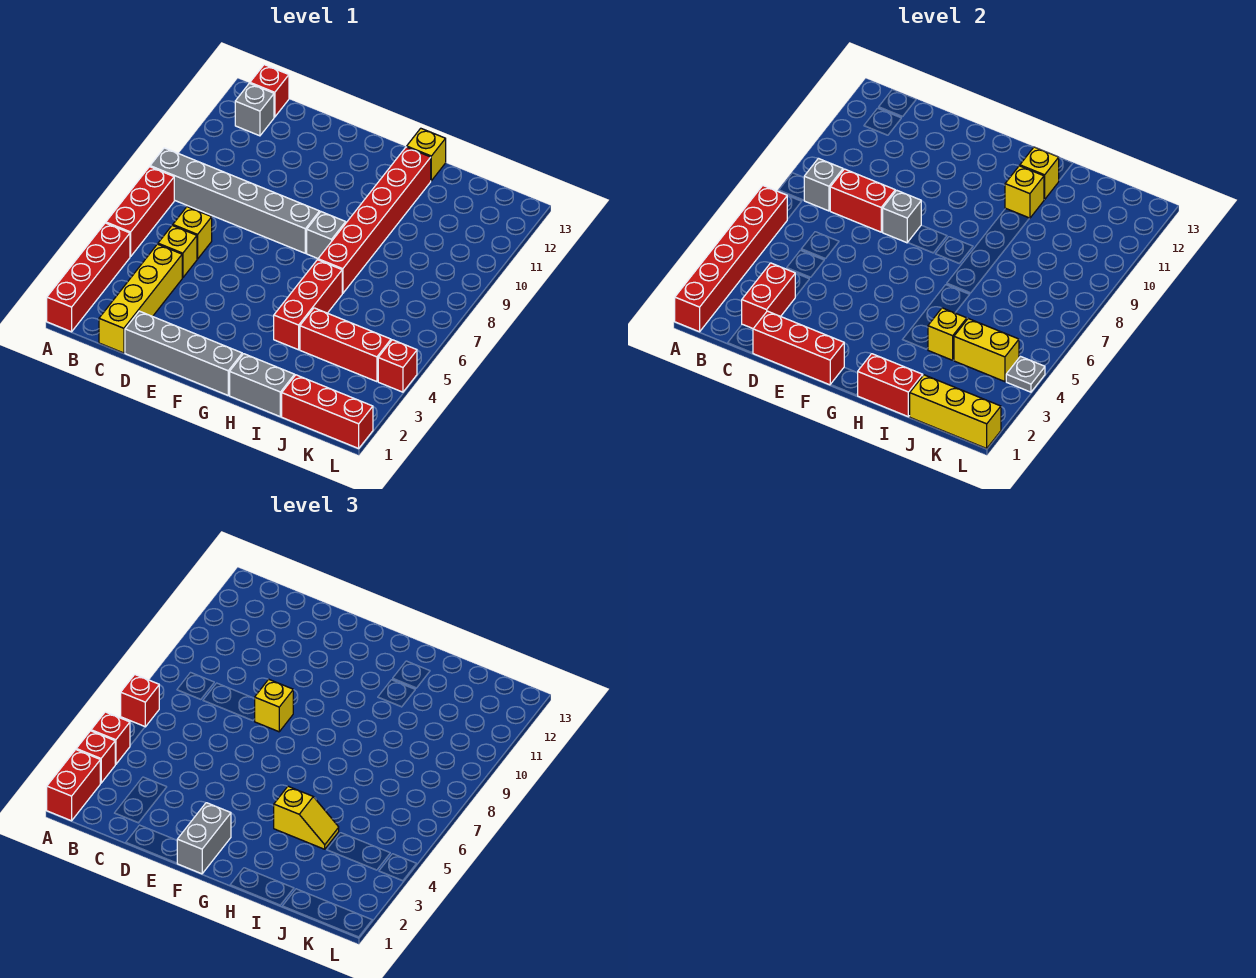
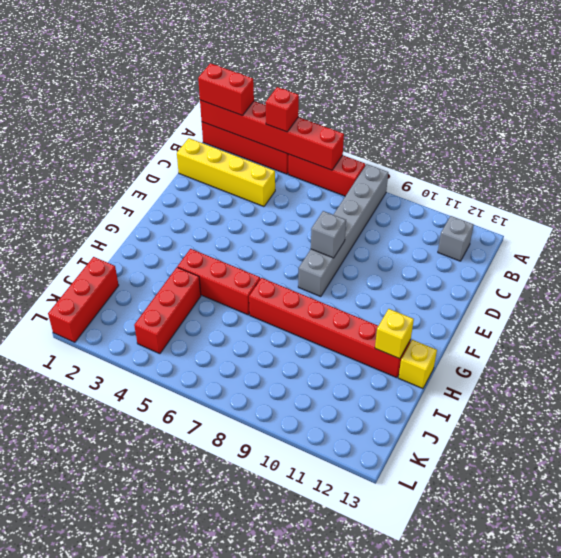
none -> red 1x1 brick [250,65,289,117]
none -> yellow 1x1 brick [158,225,197,278]
none -> yellow 1x1 brick [173,207,212,259]
none -> grey 1x4 brick [125,311,242,395]

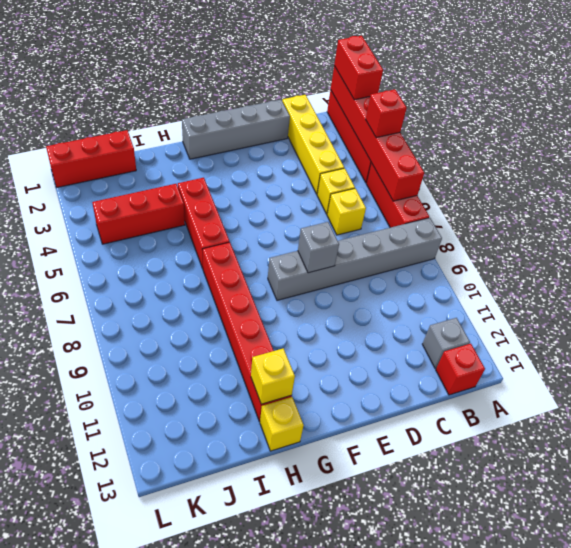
none -> grey 1x1 brick [307,212,346,258]
none -> grey 1x2 brick [230,354,295,417]
none -> red 1x1 brick [378,340,417,392]
none -> grey 1x1 brick [804,158,843,211]

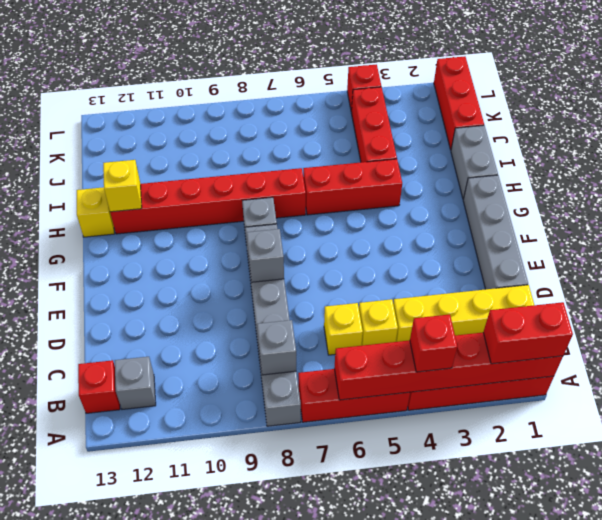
none -> red 1x2 brick [742,263,795,328]
none -> red 1x2 brick [830,169,895,232]
none -> red 1x3 brick [753,311,844,385]
none -> red 1x2 brick [858,354,923,417]

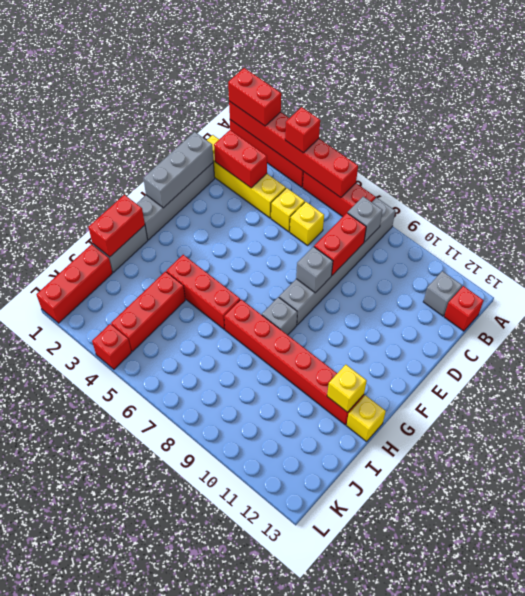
grey 1x3 brick [143,132,213,208] -> red 1x3 brick [753,311,844,385]
none -> yellow 1x1 brick [1005,166,1044,218]
none -> yellow 1x1 brick [928,308,967,360]
none -> yellow 1x3 brick [910,375,1001,448]
none -> yellow 1x2 brick [954,319,1019,382]

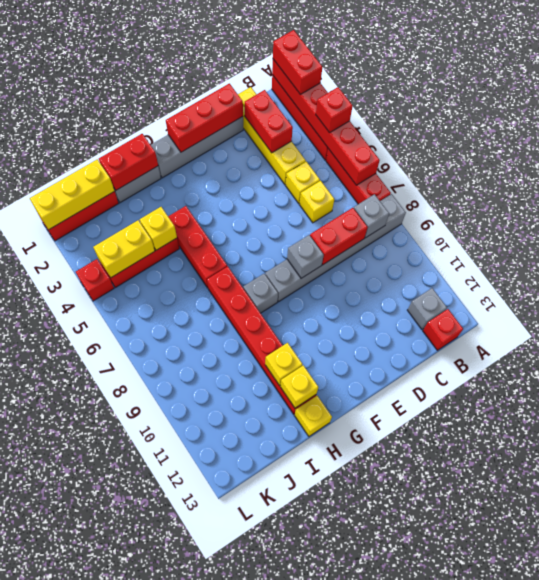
none -> grey 1x1 plate [1006,356,1045,392]
none -> red 1x1 brick [76,731,115,783]
none -> red 1x1 brick [121,675,159,727]
none -> yellow 1x1 brick [255,679,293,732]

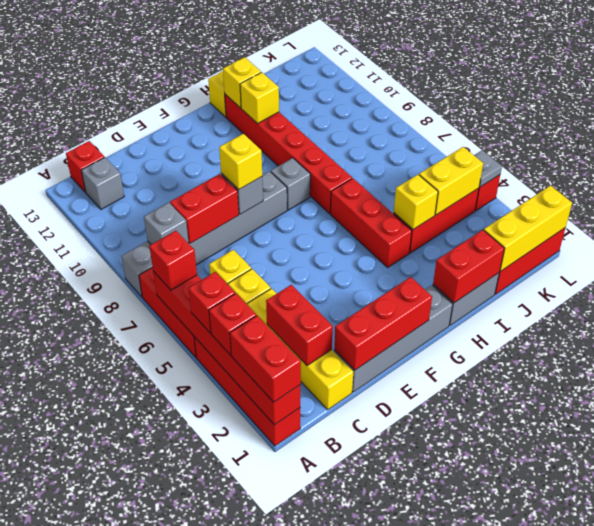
none -> grey 1x2 brick [177,803,231,874]
none -> yellow 1x2 slope [274,786,339,849]

